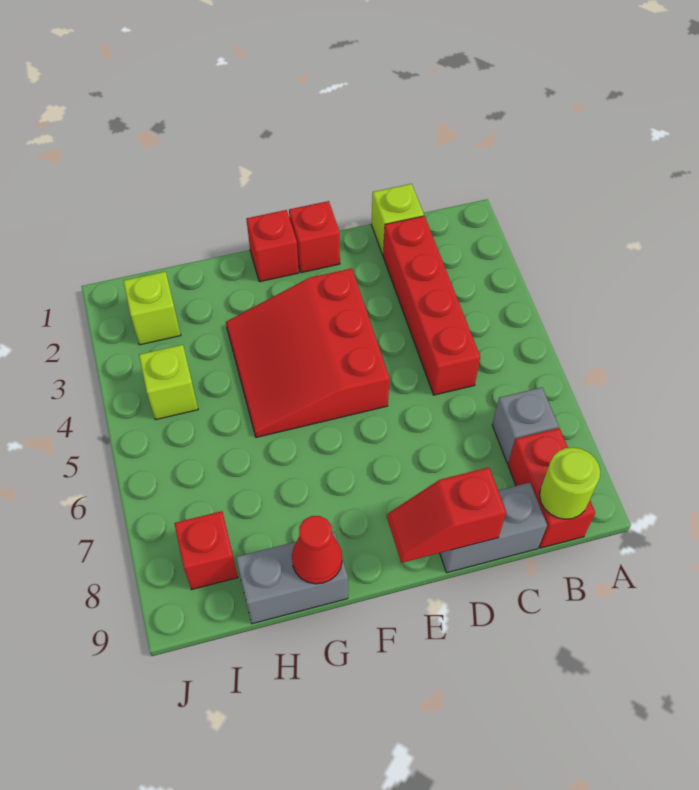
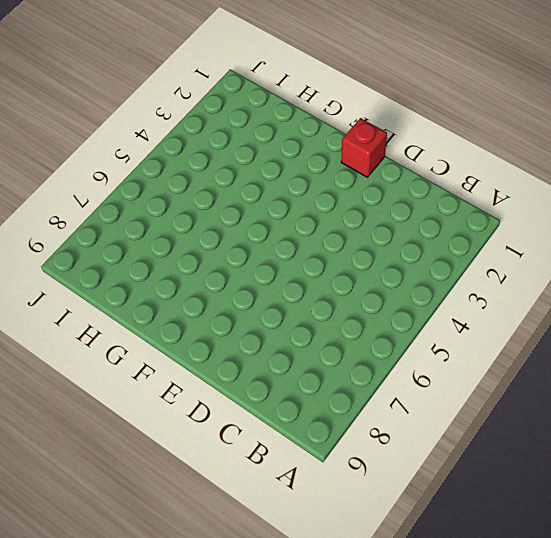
none -> grey 1x1 brick [492,387,559,463]
none -> red 1x2 brick [508,428,595,548]
none -> lime 1x1 brick [371,184,424,255]

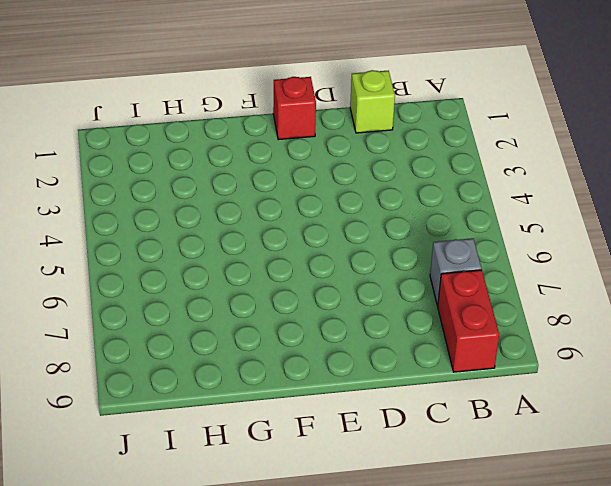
none -> red 1x4 brick [383,216,480,395]
none -> grey 1x2 brick [440,483,547,573]
none -> red 3x3 slope [226,268,390,437]

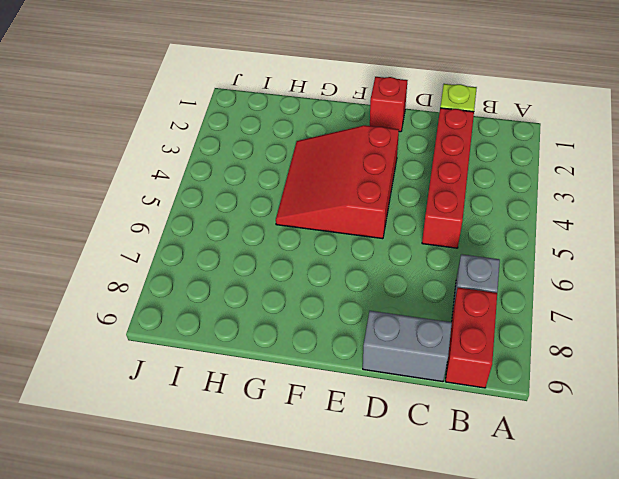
none -> red 1x1 brick [246,210,299,282]
none -> grey 1x2 brick [236,532,348,624]
none -> lime 1x1 brick [123,271,181,345]

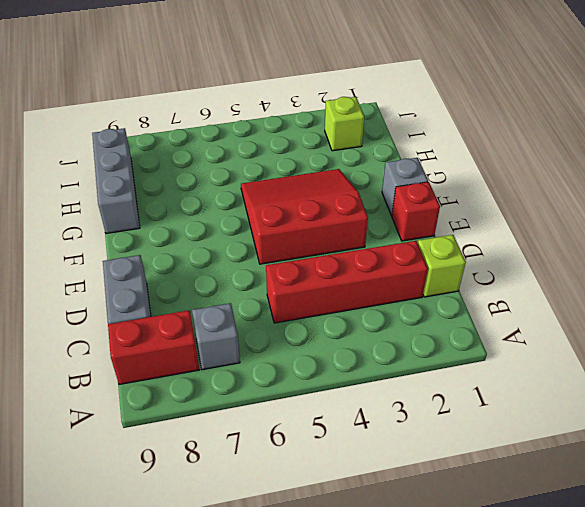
grey 1x1 brick [382,158,428,215] -> red 1x1 brick [246,210,299,282]
grey 1x3 brick [92,128,140,234] -> grey 1x2 brick [236,532,348,624]
none -> lime 1x1 brick [139,345,198,420]
none -> red 1x1 brick [174,511,238,590]
none -> lime 1x1 round brick [540,447,600,519]

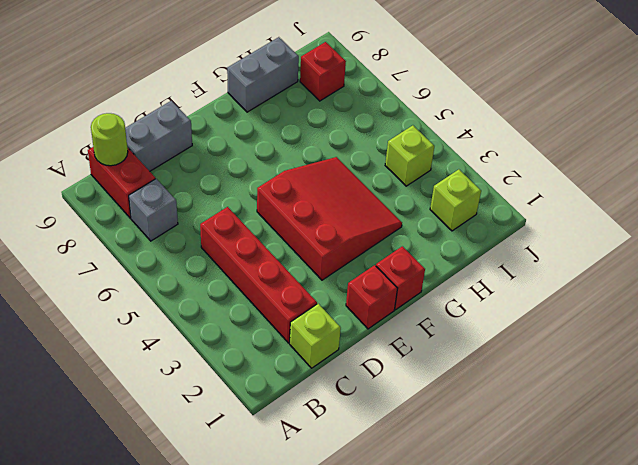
none -> red 1x2 slope [387,467,506,563]
none -> red 1x1 cone [292,516,342,584]

